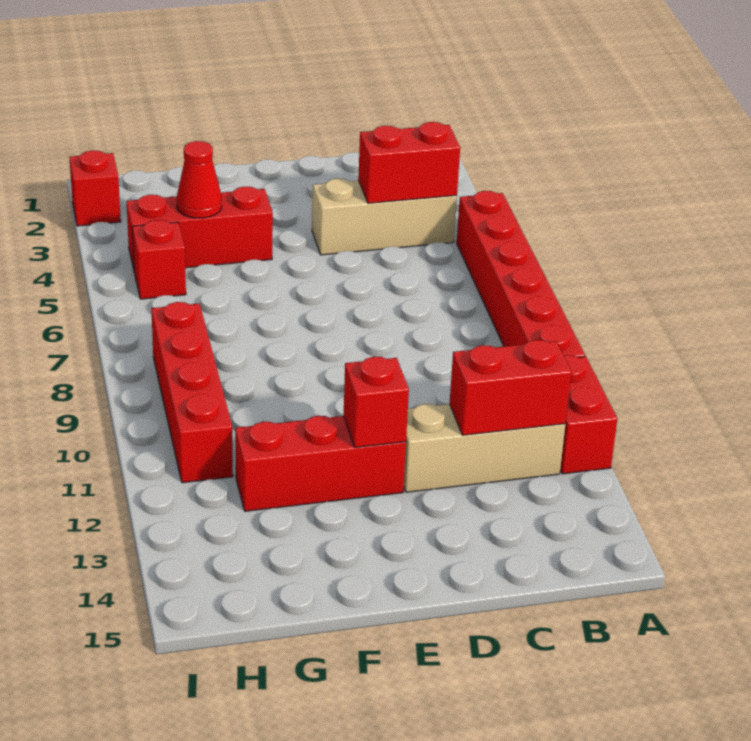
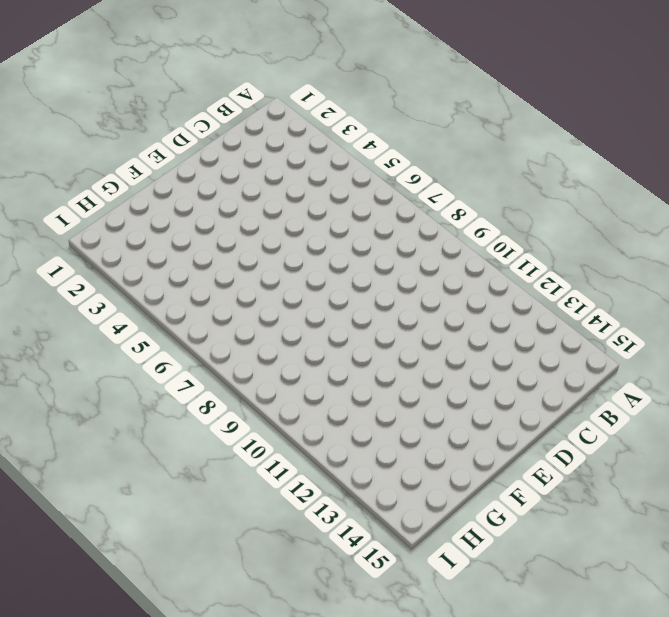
none -> red 1x6 brick [457,191,585,357]
none -> red 1x2 brick [560,355,617,474]
none -> tan 1x3 brick [312,178,457,255]

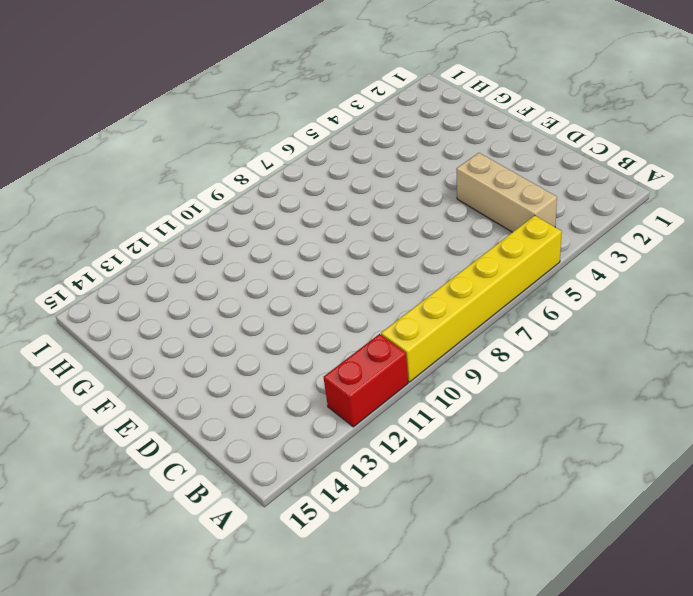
yellow 1x6 brick [381,216,562,382] -> red 1x6 brick [457,191,585,357]
none -> tan 1x3 brick [404,404,565,492]
none -> red 1x3 brick [235,416,406,511]
none -> red 1x3 brick [127,187,273,269]

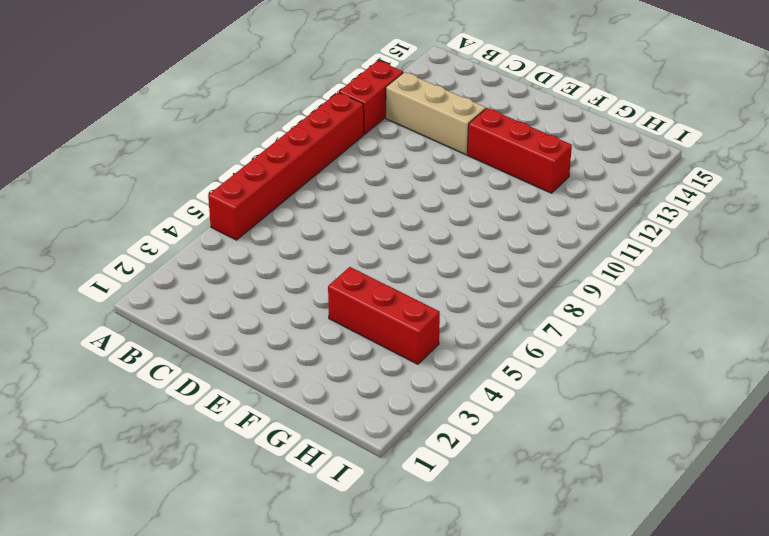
none -> tan 1x3 brick [312,178,457,255]
none -> red 1x1 brick [132,220,186,299]
none -> red 1x4 brick [151,302,233,483]

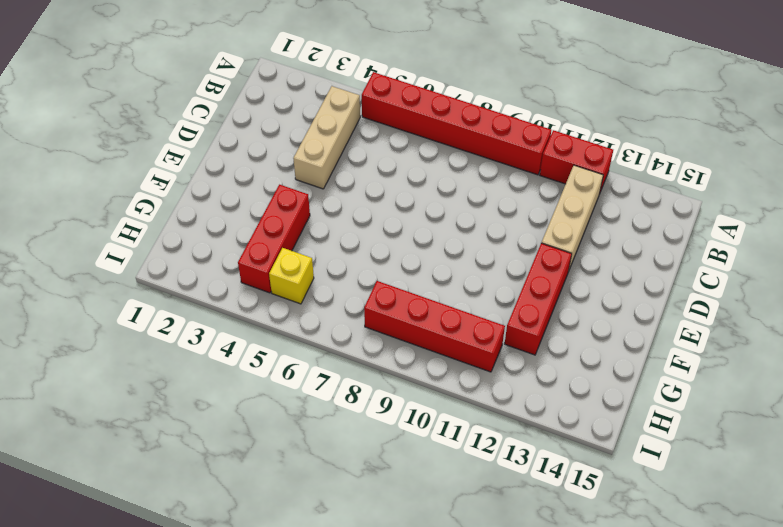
yellow 1x1 brick [269,248,314,304] -> red 1x1 brick [132,220,186,299]
none -> red 1x1 brick [69,150,121,226]
none -> red 1x2 brick [358,122,460,203]
none -> red 1x2 brick [449,340,571,435]

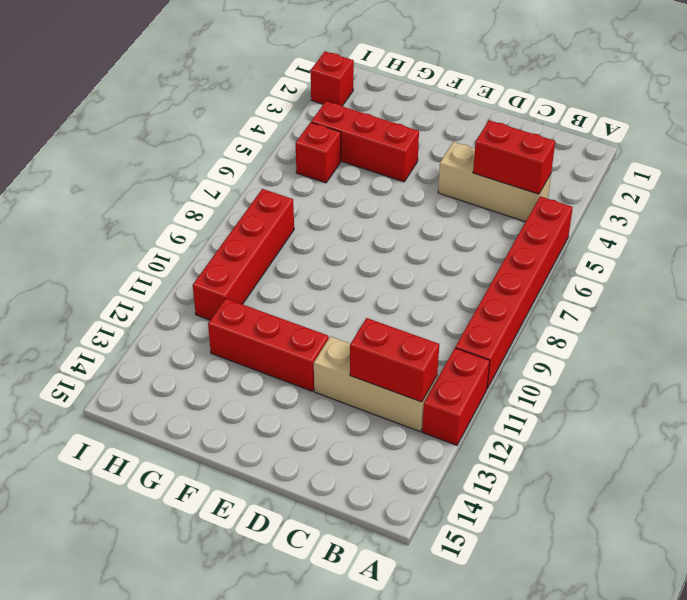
none -> red 1x1 brick [344,357,409,447]
none -> red 1x1 cone [177,141,222,218]

